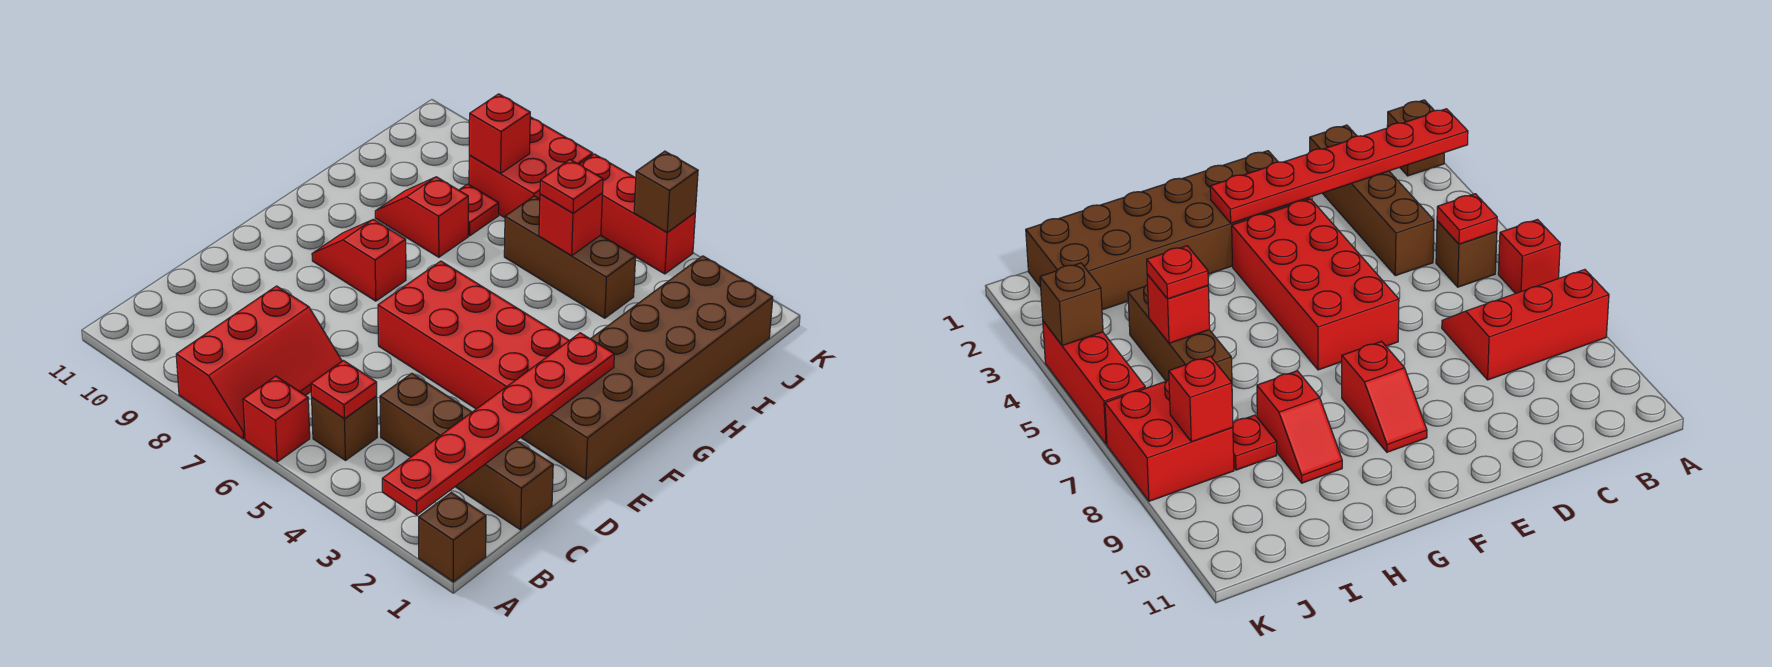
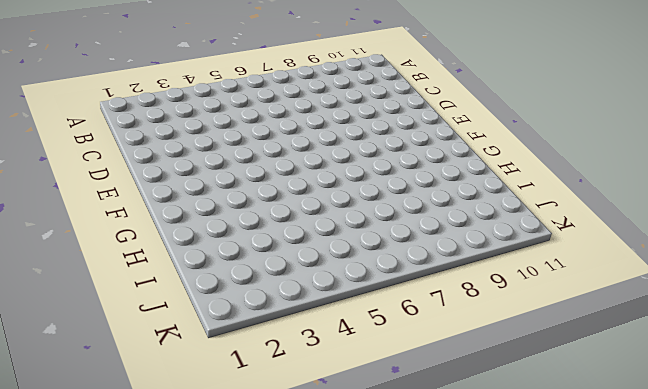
none -> brown 1x1 brick [419,493,486,582]
none -> red 1x1 brick [243,376,310,462]
none -> red 2x3 slope [176,286,342,439]

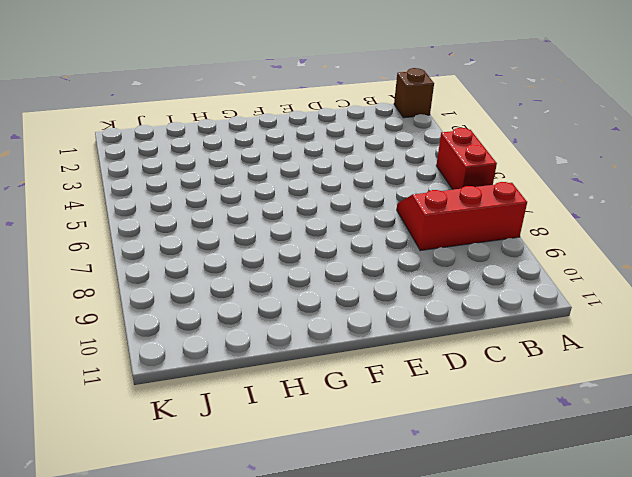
red 1x2 brick [436,128,497,190] -> red 1x1 brick [243,376,310,462]
none -> brown 1x1 brick [312,396,377,460]
none -> brown 1x4 brick [380,373,553,530]
none -> brown 2x6 brick [521,256,773,479]

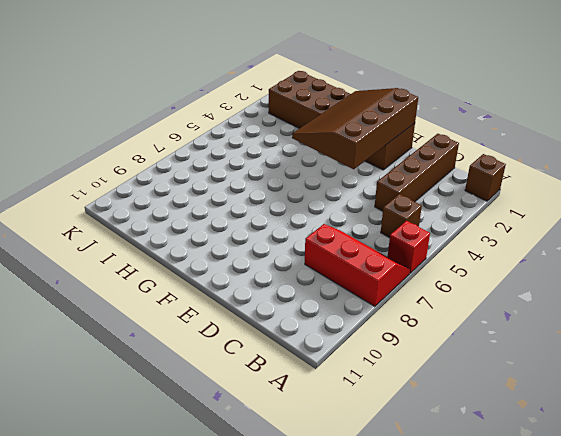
brown 3x4 slope [292,88,418,169] -> red 1x6 plate [382,333,614,515]
none -> red 2x4 brick [378,261,569,409]
none -> red 1x2 slope [312,219,406,301]
none -> red 1x2 slope [375,177,468,257]

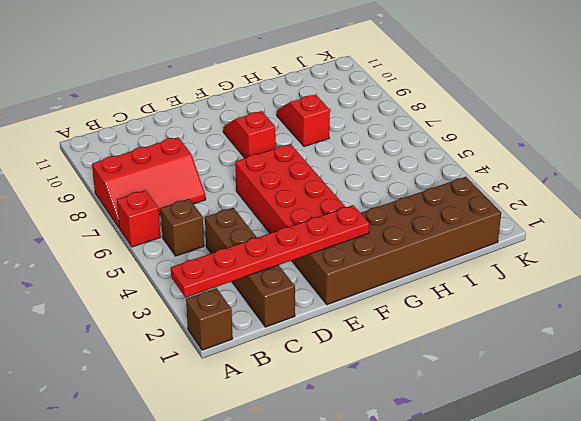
none -> brown 1x3 brick [504,196,636,318]
none -> red 1x1 plate [459,184,499,236]
none -> red 2x2 brick [469,117,593,218]

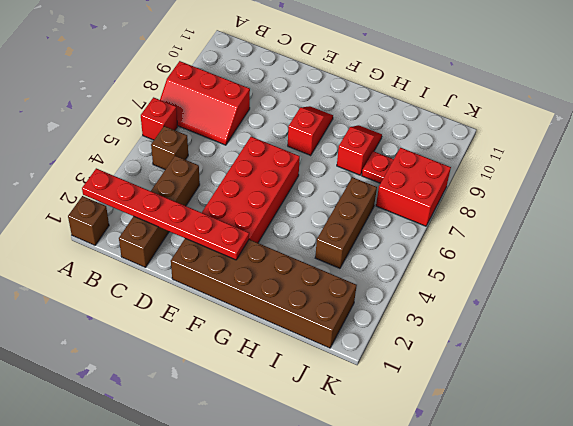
none -> red 1x3 brick [580,154,695,274]
none -> red 1x1 plate [311,361,377,419]
none -> red 1x1 brick [539,193,603,256]

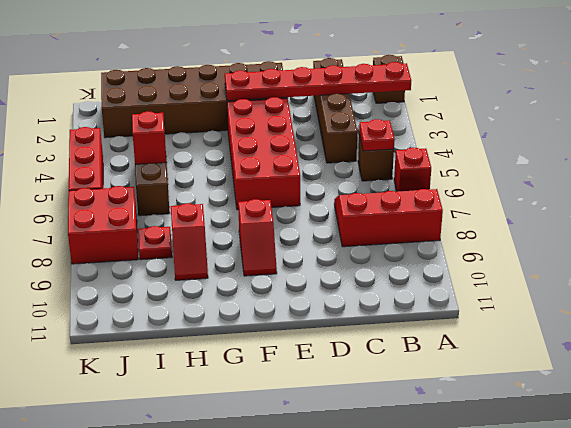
none -> red 1x1 brick [469,94,530,174]
none -> brown 1x1 brick [634,151,698,232]
none -> red 1x1 plate [540,160,603,213]

